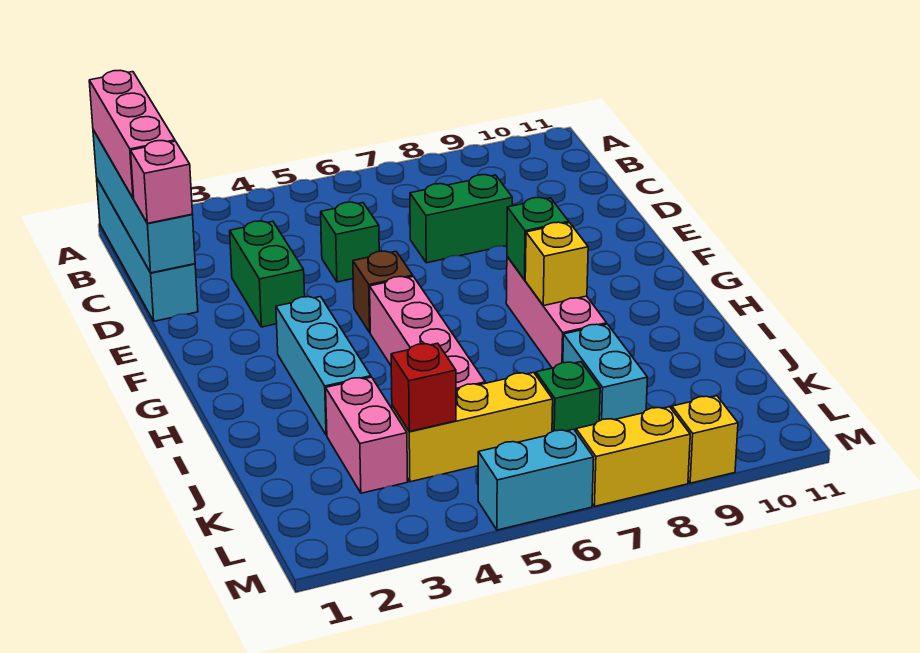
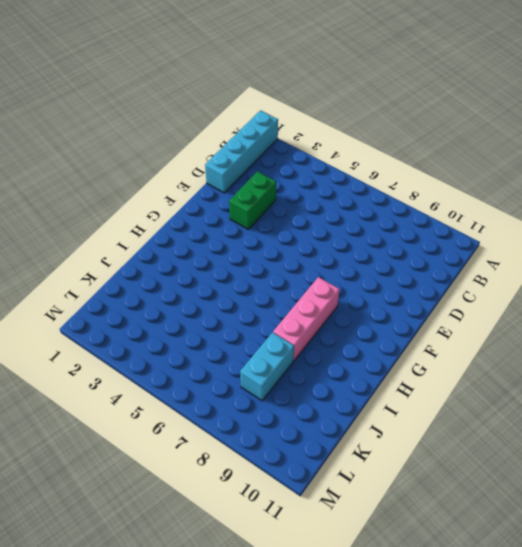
none -> green 1x1 brick [321,202,379,282]
none -> green 1x2 brick [410,175,512,263]
none -> brown 1x1 brick [353,251,413,332]

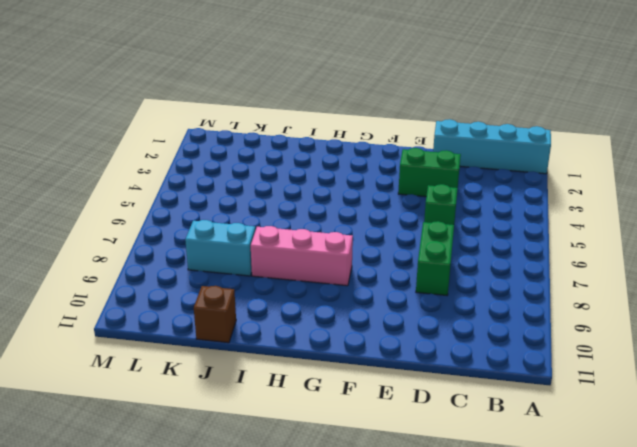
brown 1x1 brick [194,286,236,343] -> brown 1x1 brick moved to [353,251,413,332]
none -> cyan 1x3 brick [276,297,371,435]
none -> pink 1x4 brick [370,277,485,390]
none -> pink 1x2 brick [326,377,408,493]

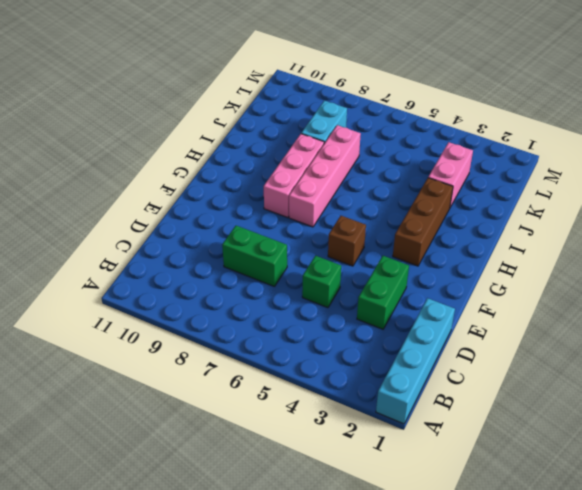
brown 1x3 brick [393,178,453,266] -> cyan 1x3 brick [276,297,371,435]
pink 1x4 brick [289,125,361,227] -> pink 1x4 brick moved to [370,277,485,390]
none -> yellow 1x3 brick [392,372,553,482]
none -> green 1x1 brick [536,362,600,432]
none -> cyan 1x2 brick [478,429,594,530]

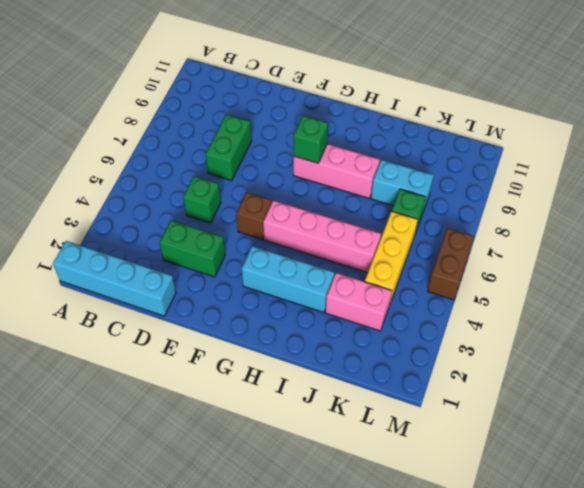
brown 1x2 brick [428,228,474,300] -> cyan 1x2 brick [478,429,594,530]
none -> yellow 1x2 brick [576,407,690,506]
none -> yellow 1x1 brick [672,396,738,483]
none -> cyan 1x4 brick [93,130,195,273]

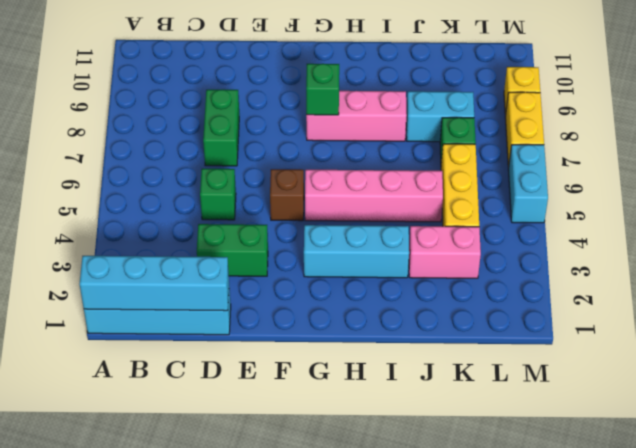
none -> yellow 1x1 brick [525,222,588,306]
none -> red 1x1 brick [391,343,456,432]
none -> pink 1x3 brick [89,70,175,199]

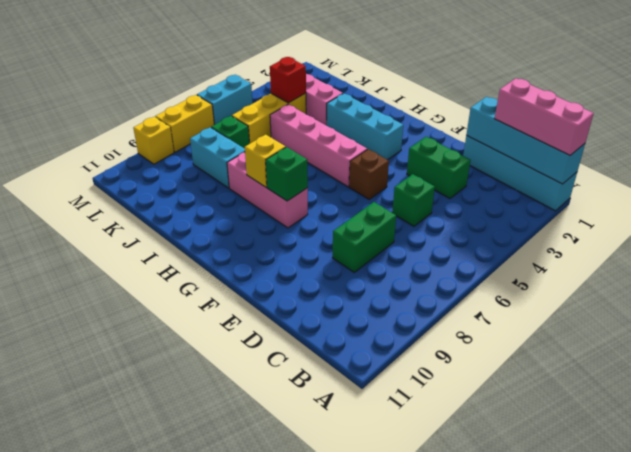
none -> pink 1x1 brick [131,141,192,223]

